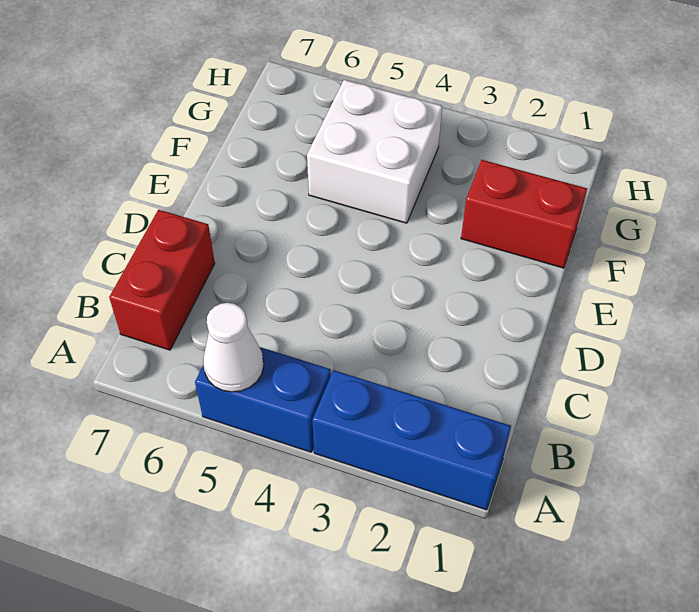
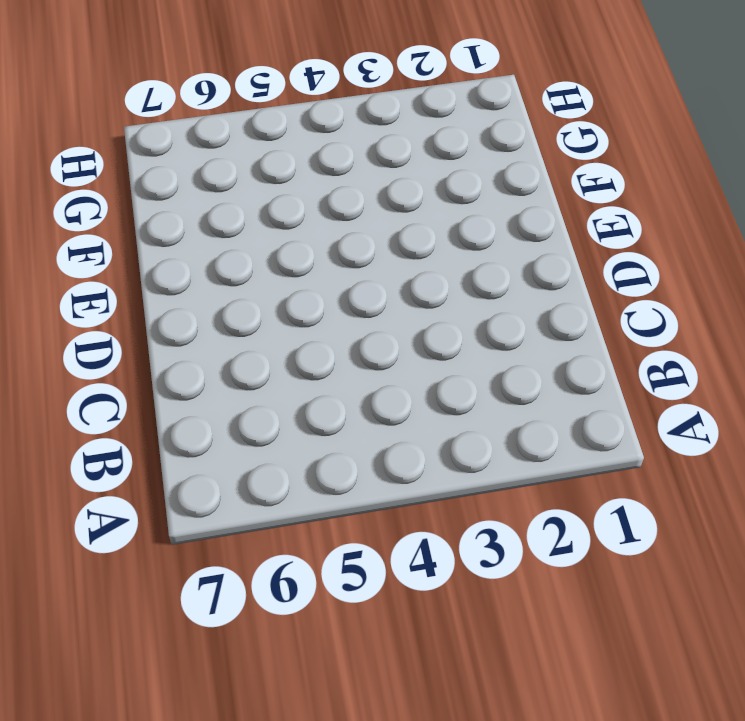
none -> blue 1x3 brick [312,370,511,510]
none -> blue 1x2 brick [195,347,331,452]

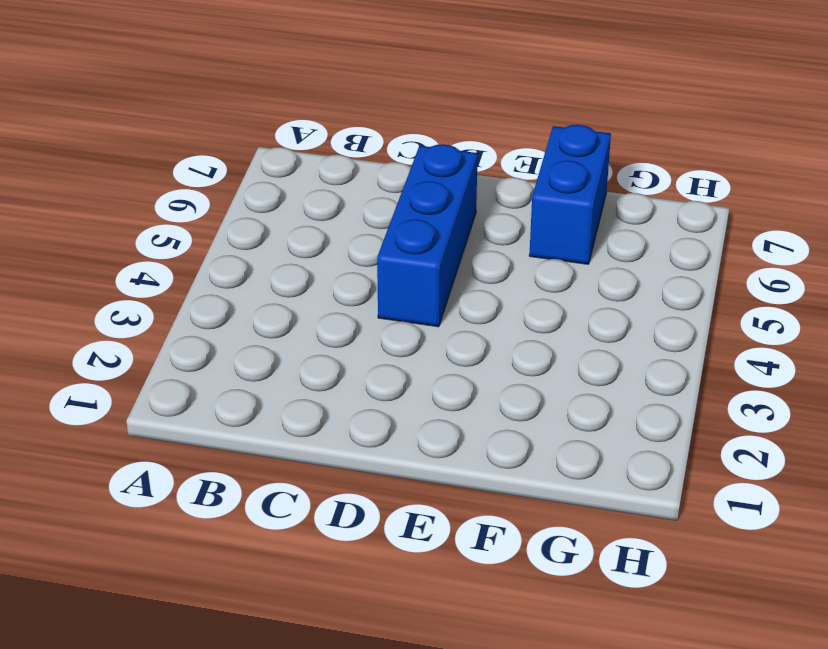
blue 1x3 brick [377,144,478,327] -> blue 1x3 brick moved to [312,370,511,510]
blue 1x2 brick [529,125,611,264] -> blue 1x2 brick moved to [195,347,331,452]
none -> red 1x2 brick [109,210,215,350]
none -> red 1x2 brick [461,160,587,268]

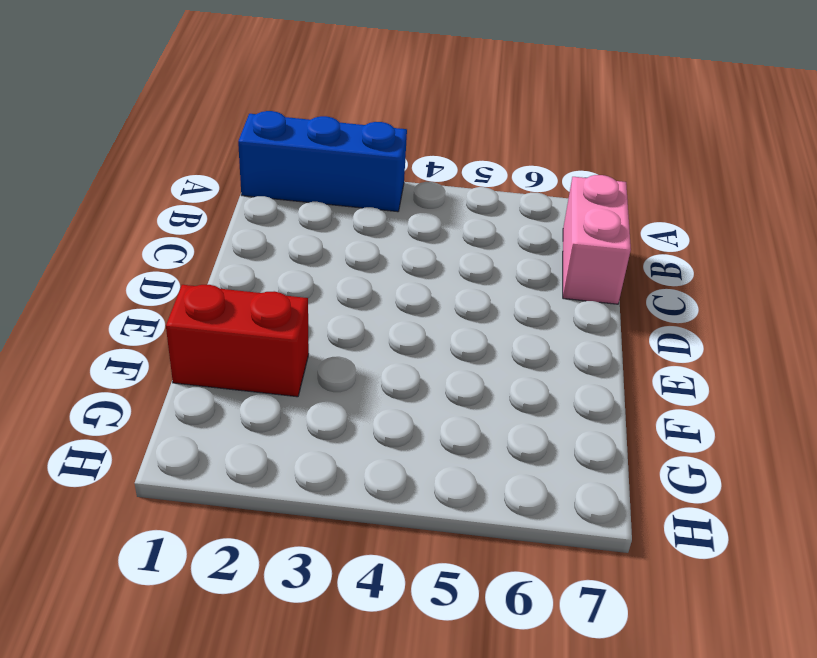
pink 1x2 brick [563,175,631,304] -> red 1x2 brick [109,210,215,350]
none -> blue 1x2 brick [195,347,331,452]
none -> white 2x2 brick [307,80,442,223]

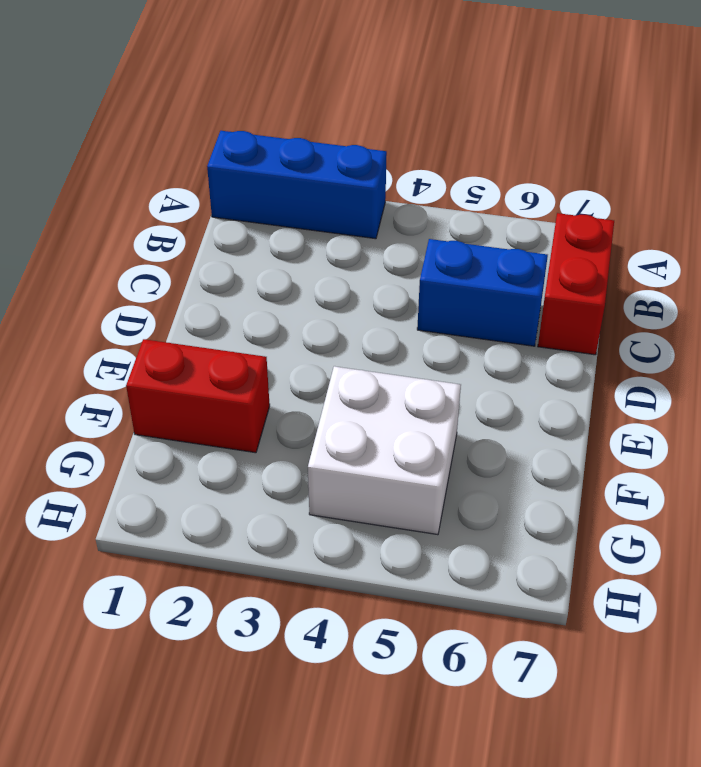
blue 1x2 brick [417,239,548,346] -> blue 1x2 brick moved to [195,347,331,452]
none -> white 1x1 cone [203,303,264,392]

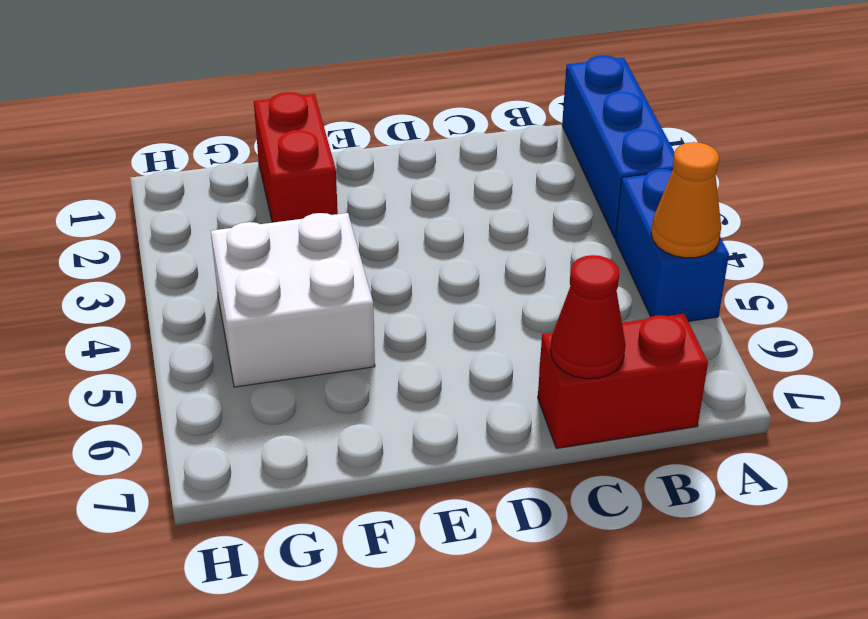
orange 1x1 cone [651,142,721,258] -> white 1x1 cone [203,303,264,392]
red 1x1 cone [550,255,626,379] -> none

